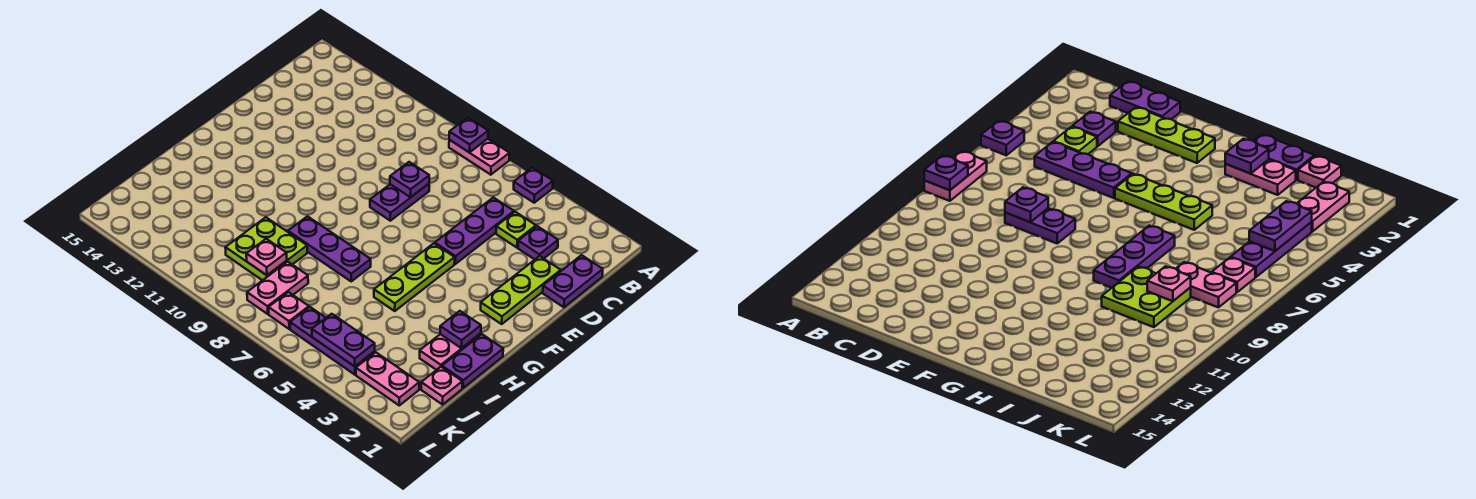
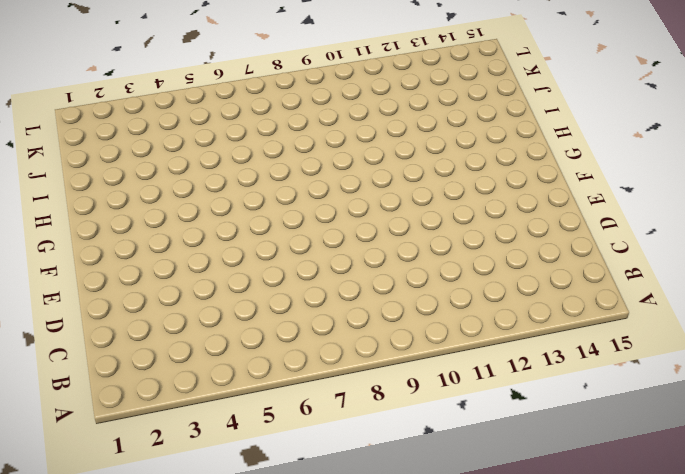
none -> purple 1x1 plate [514,168,553,203]
none -> pink 1x2 plate [449,139,510,175]
none -> purple 1x2 plate [543,255,603,307]

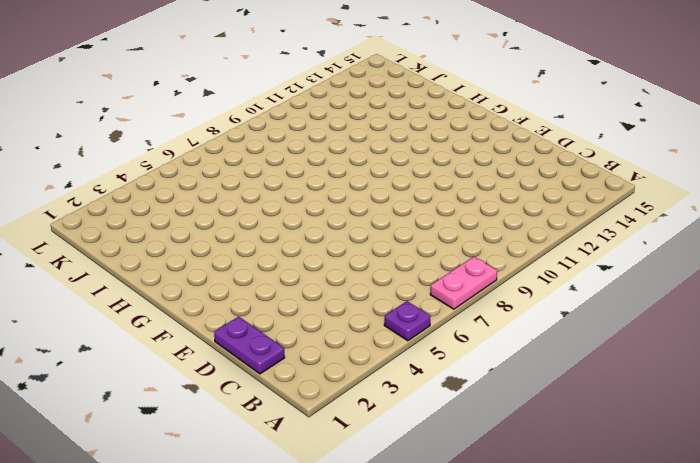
none -> purple 1x1 plate [518,226,558,259]
none -> lime 1x1 plate [496,212,536,248]
none -> purple 1x3 plate [435,197,514,264]

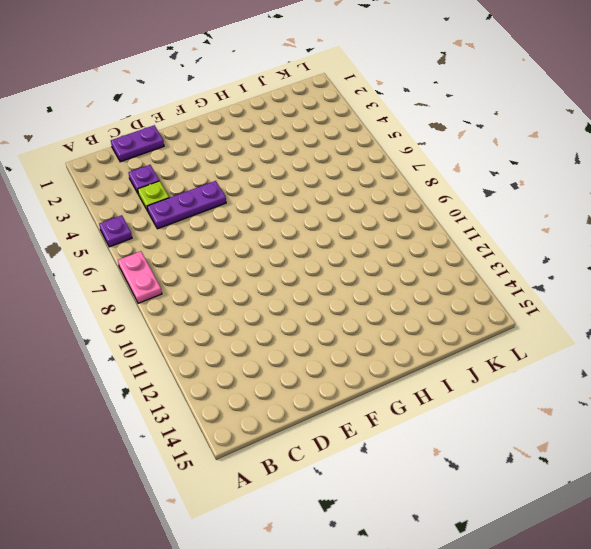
none -> lime 1x3 plate [481,256,561,324]
none -> purple 1x2 plate [370,184,429,221]
none -> lime 1x3 plate [374,243,455,311]

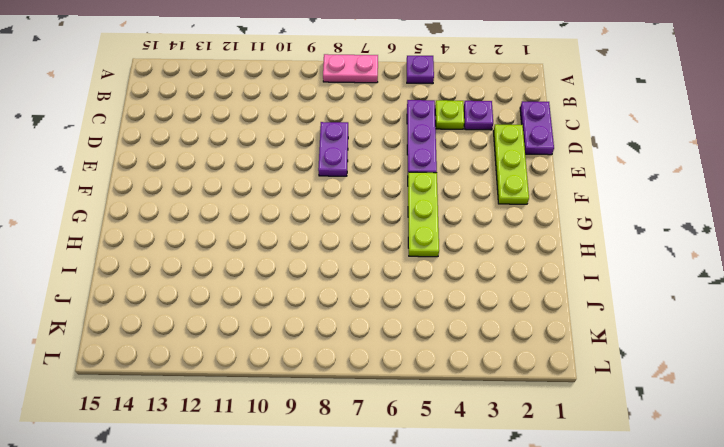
none -> purple 1x2 plate [442,334,503,388]
none -> pink 1x2 plate [420,334,481,370]
none -> purple 1x3 plate [288,216,371,281]

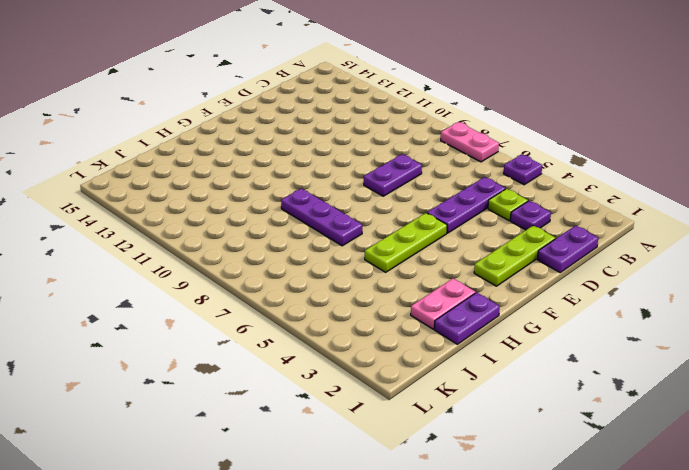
none -> lime 2x2 plate [225,217,307,280]
none -> pink 1x1 plate [421,367,462,405]
none -> pink 1x2 plate [247,262,308,314]

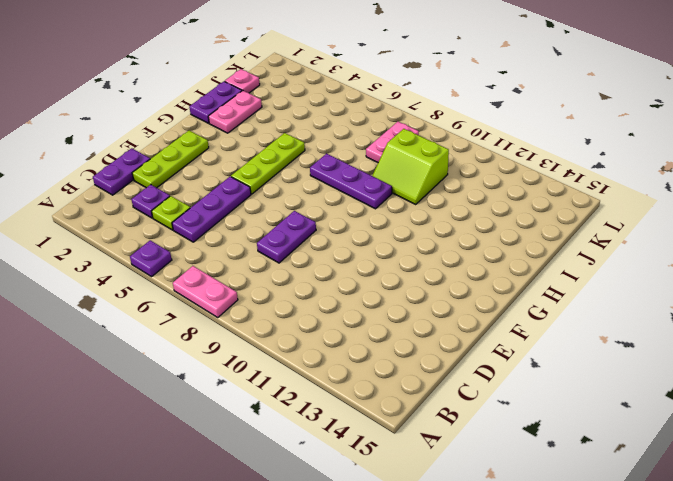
lime 2x2 slope [372,129,449,204] -> lime 2x2 plate [225,217,307,280]
none -> pink 1x2 plate [356,352,419,405]
none -> purple 1x3 plate [290,307,375,375]
none -> pink 1x1 plate [269,292,309,329]

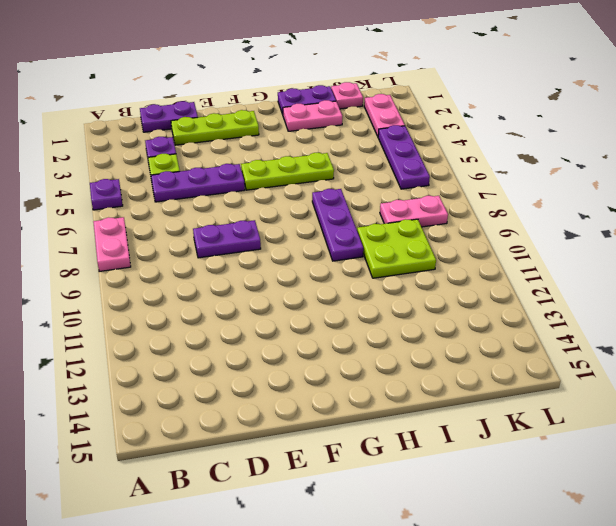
none -> pink 1x1 plate [269,292,309,329]
none -> purple 1x1 plate [449,118,488,152]
none -> purple 1x1 plate [390,162,429,197]

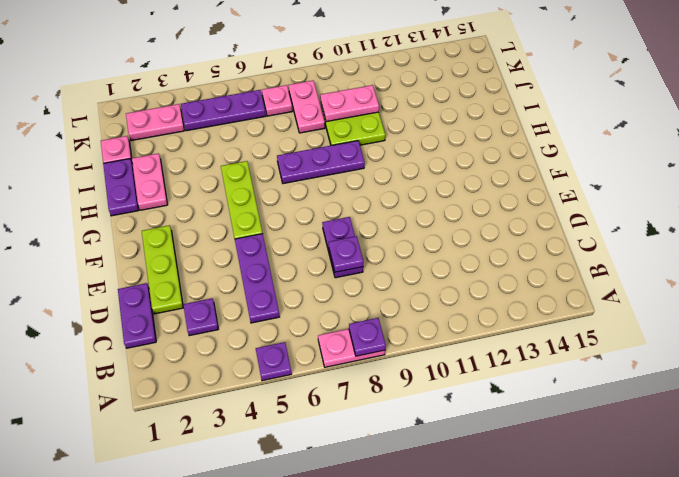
pink 1x2 plate [320,85,379,122] -> pink 1x1 plate [246,239,287,275]
none -> lime 1x1 plate [496,212,536,248]
none -> purple 1x1 plate [440,311,481,348]
none -> purple 1x2 plate [312,314,375,367]

